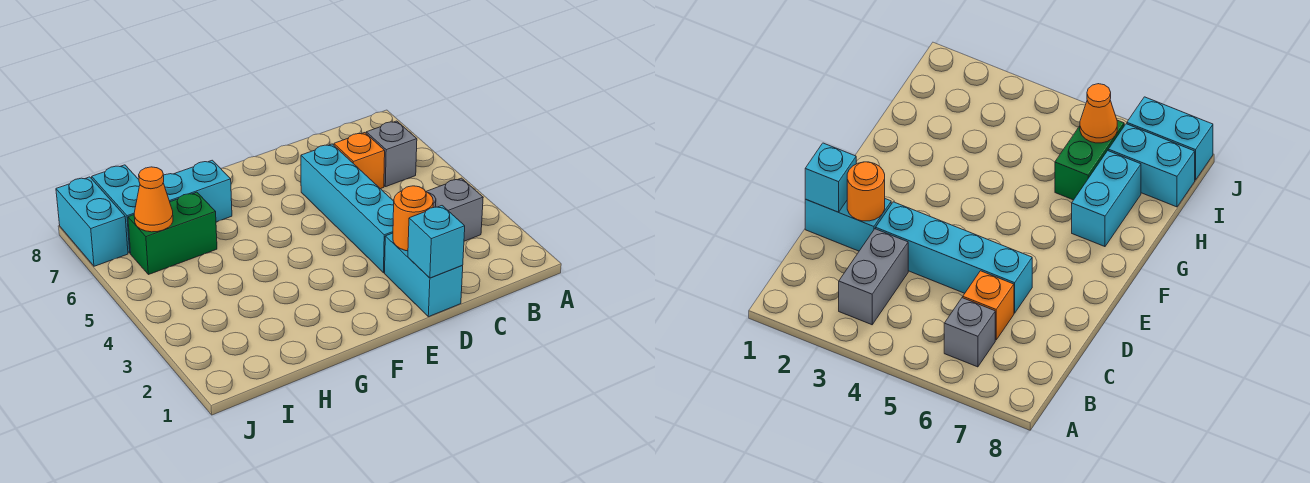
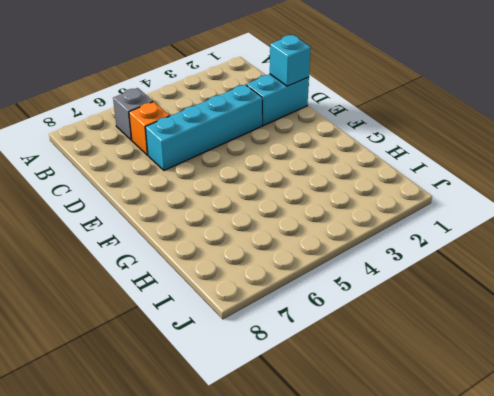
none -> grey 1x2 brick [426,178,483,241]
none -> cyan 1x2 brick [163,160,232,222]
none -> green 1x2 brick [128,192,217,275]

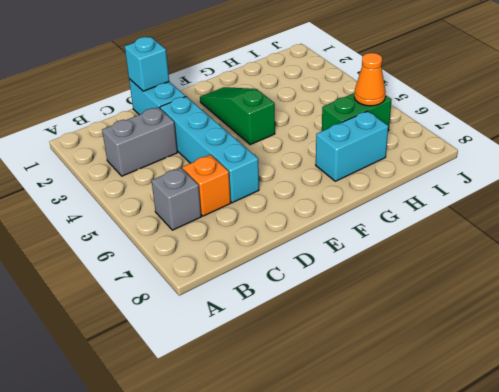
green 1x3 slope [200,87,275,145] -> none
none -> cyan 1x2 brick [92,165,140,253]
none -> cyan 1x2 brick [56,177,128,266]
none -> orange 1x1 round brick [393,186,433,251]

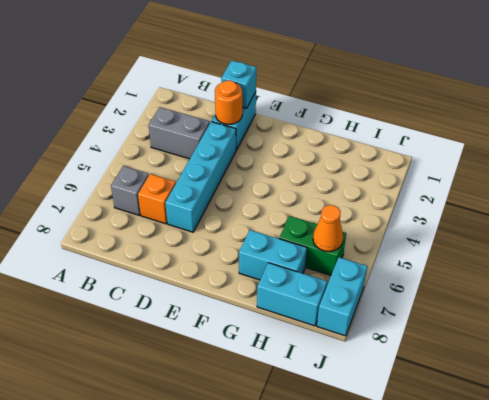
cyan 1x2 brick [257,263,327,326] -> cyan 1x2 brick turned to [92,165,140,253]

